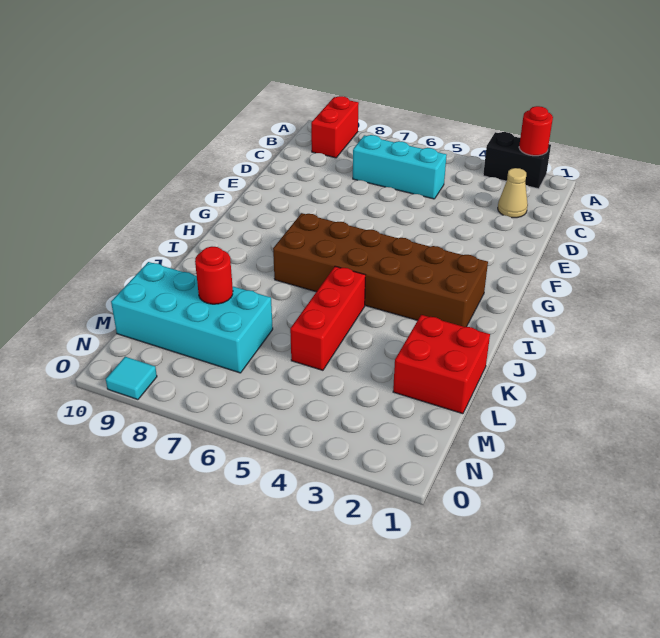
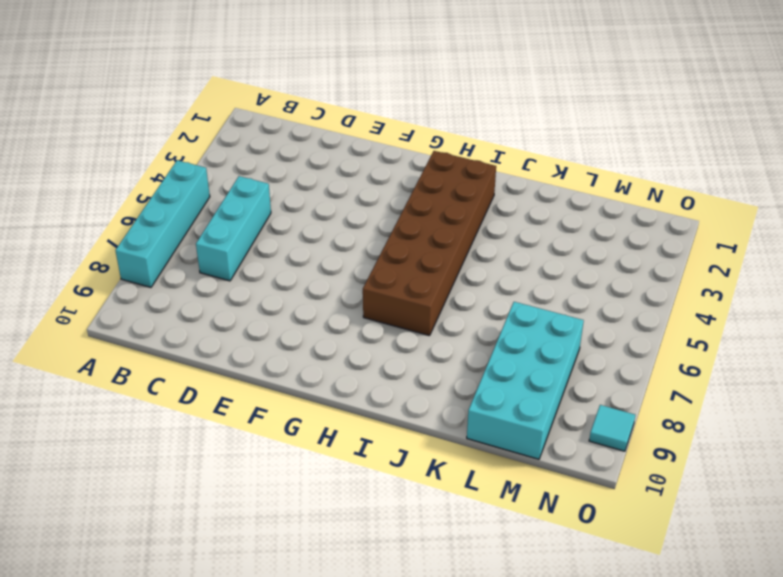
cyan 1x4 brick [115,160,210,287] -> none
none -> black 1x2 brick [483,132,551,189]
none -> red 1x2 brick [311,96,359,158]

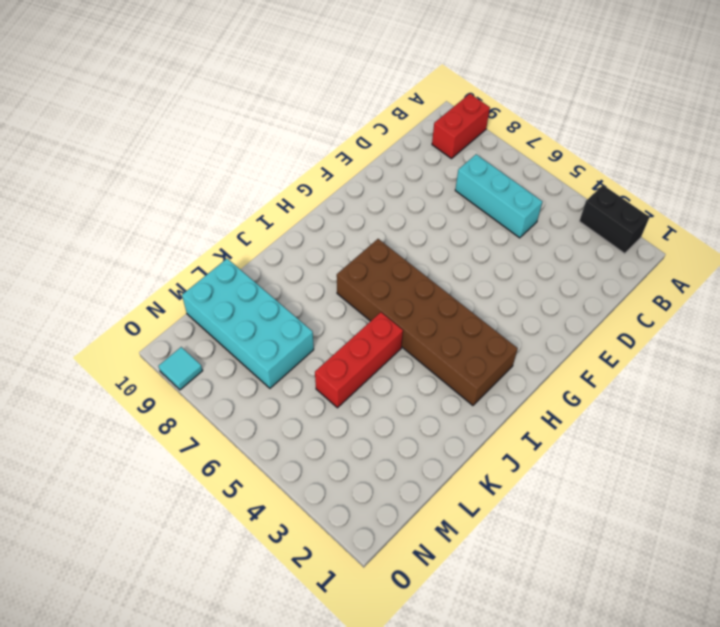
none -> tan 1x1 cone [498,168,528,218]
none -> red 2x2 brick [393,315,490,414]

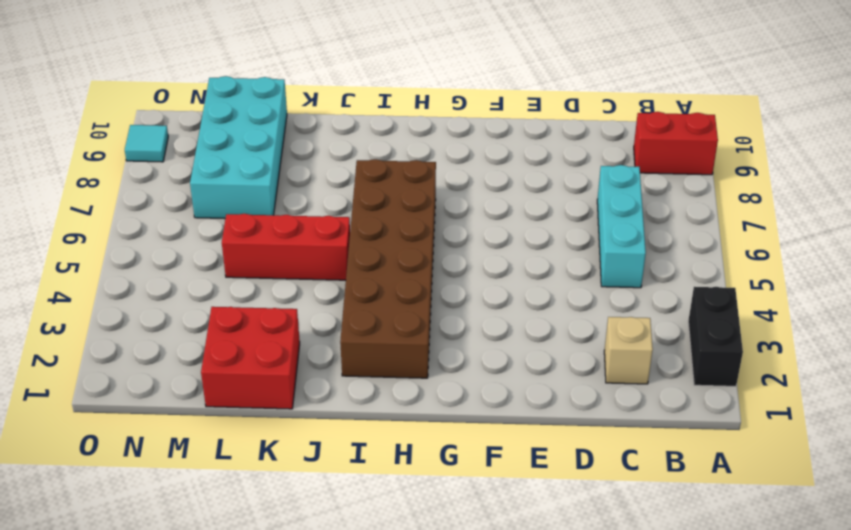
tan 1x1 brick [604,317,653,384] -> tan 1x1 cone [498,168,528,218]
none -> red 1x1 round brick [519,106,553,156]
none -> red 1x1 round brick [195,247,233,304]

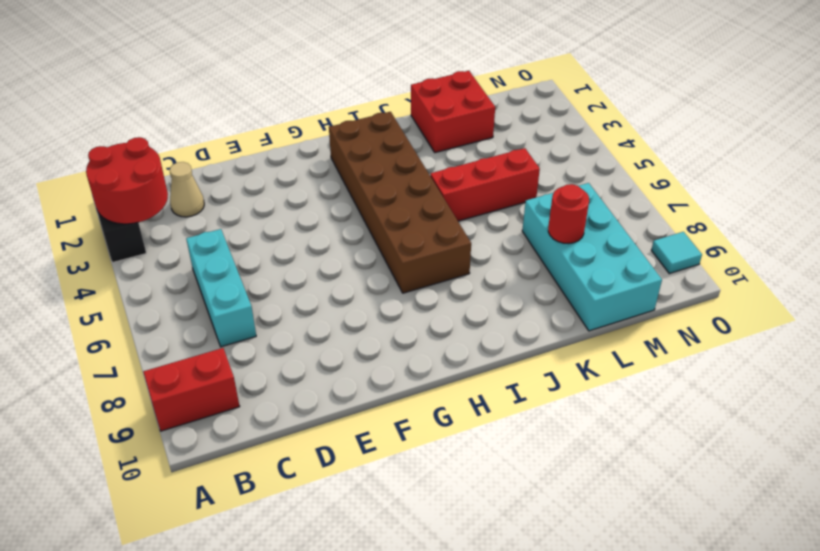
red 2x2 round brick [86,137,168,224] -> red 1x1 round brick [519,106,553,156]

